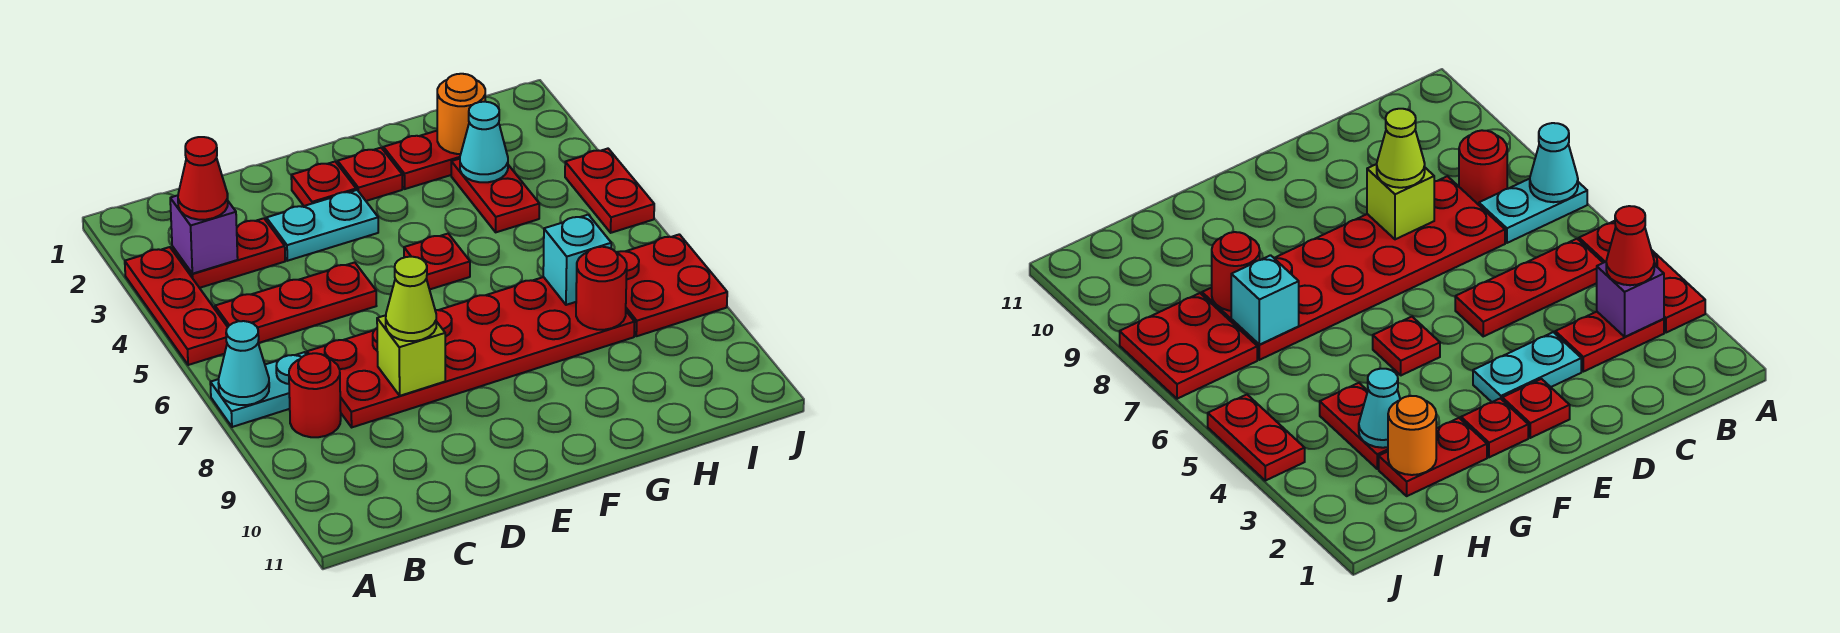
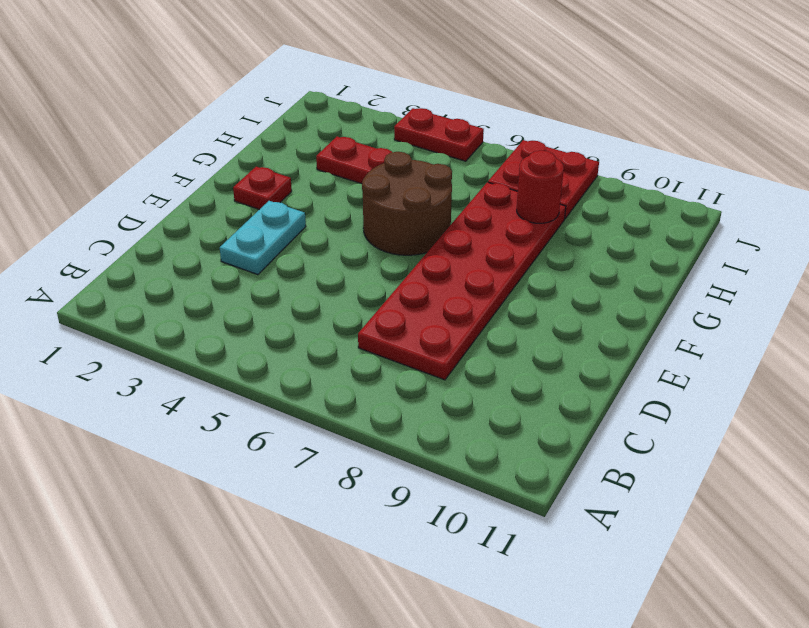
brown 2x2 round brick [362,152,452,255] -> red 1x1 plate [404,234,470,290]
none -> red 1x3 plate [125,247,228,365]
none -> cyan 1x2 plate [210,352,306,427]
none -> red 1x2 plate [172,218,285,288]

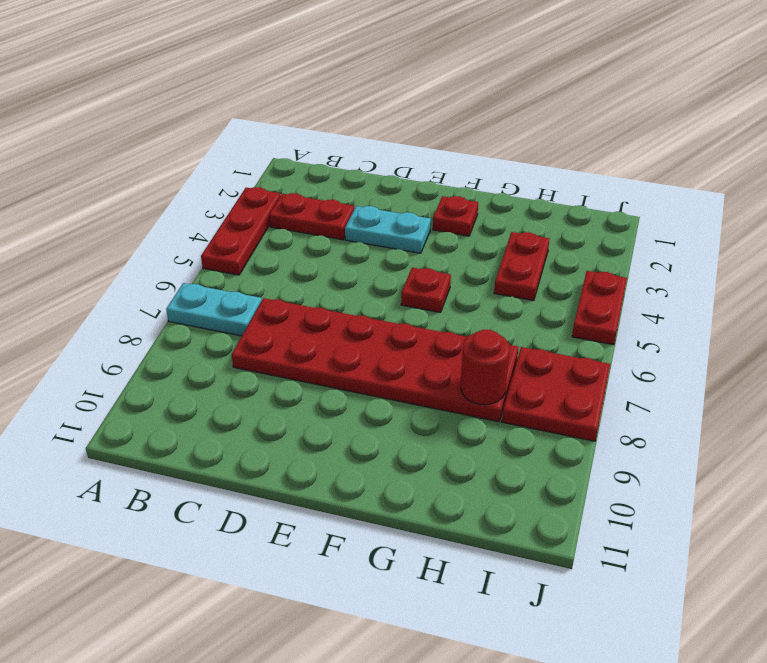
none -> red 1x3 plate [215,262,376,343]
none -> red 1x1 round brick [289,353,341,437]
none -> red 1x1 plate [291,162,356,206]

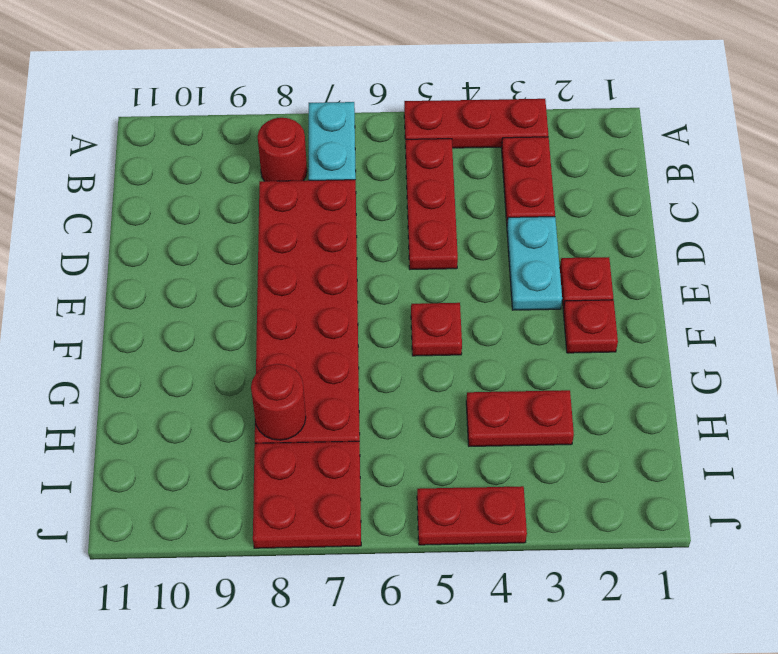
none -> red 1x2 plate [383,131,461,189]
none -> cyan 1x1 cone [218,321,269,405]
none -> purple 1x1 brick [170,195,238,274]

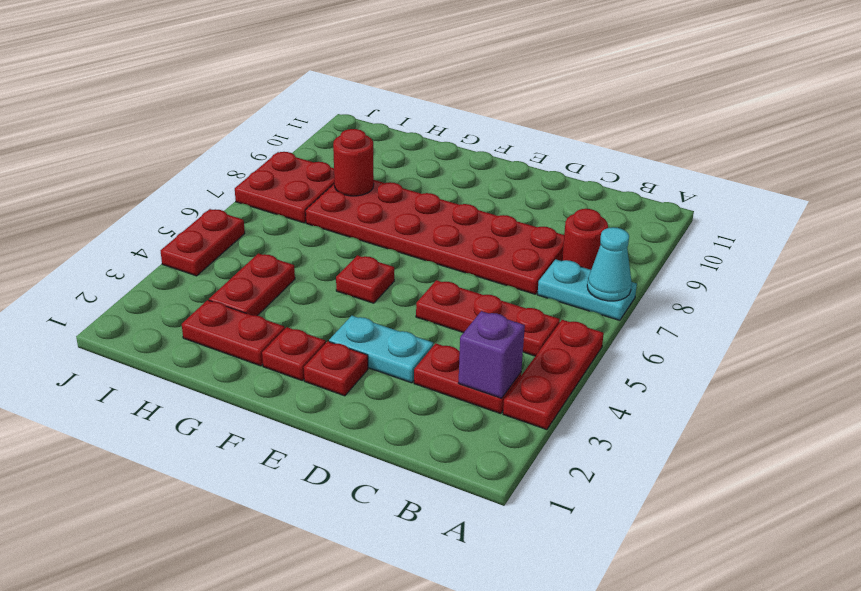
none -> lime 1x1 brick [377,315,445,396]
none -> orange 1x1 round brick [437,74,485,154]
none -> cyan 1x1 cone [460,102,508,182]

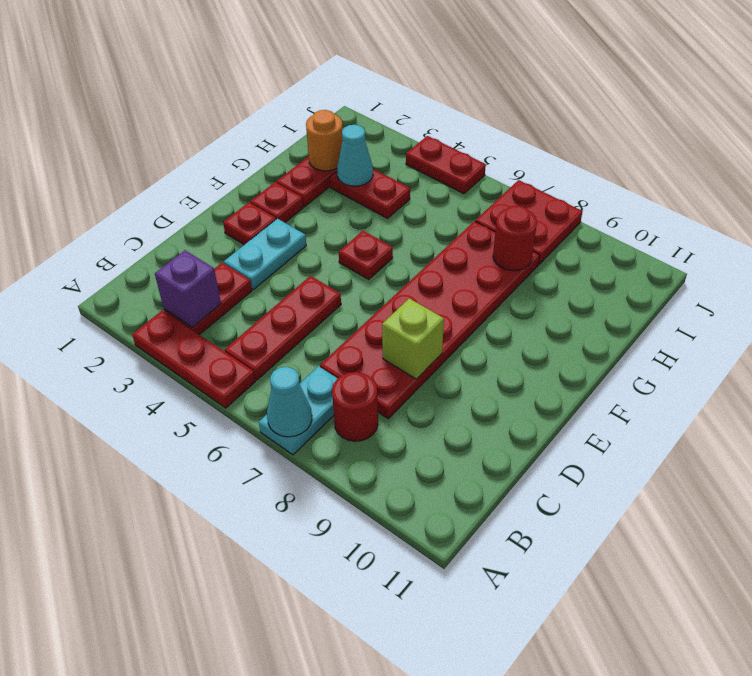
none -> cyan 1x1 brick [543,215,611,305]
none -> red 1x1 cone [178,137,228,220]
none -> lime 1x1 cone [386,257,436,341]

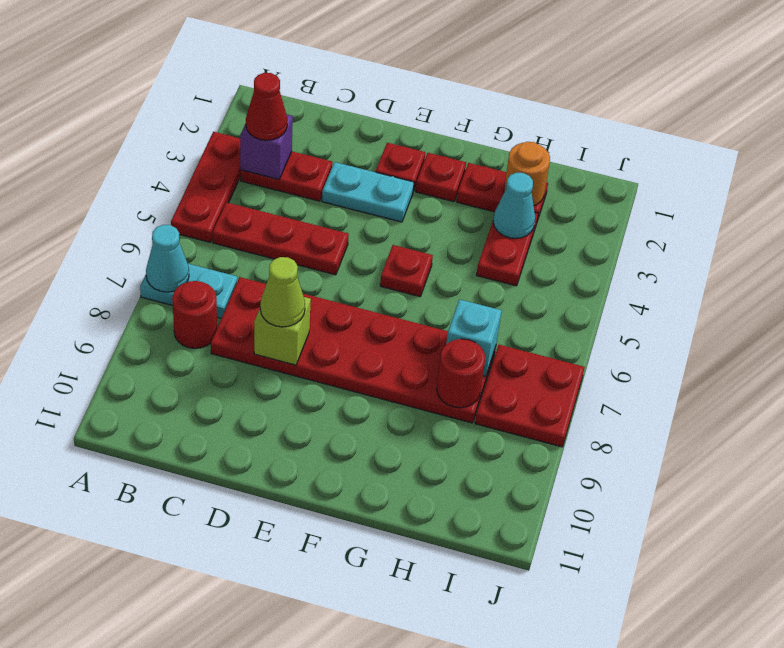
none -> red 1x2 plate [565,149,654,233]

